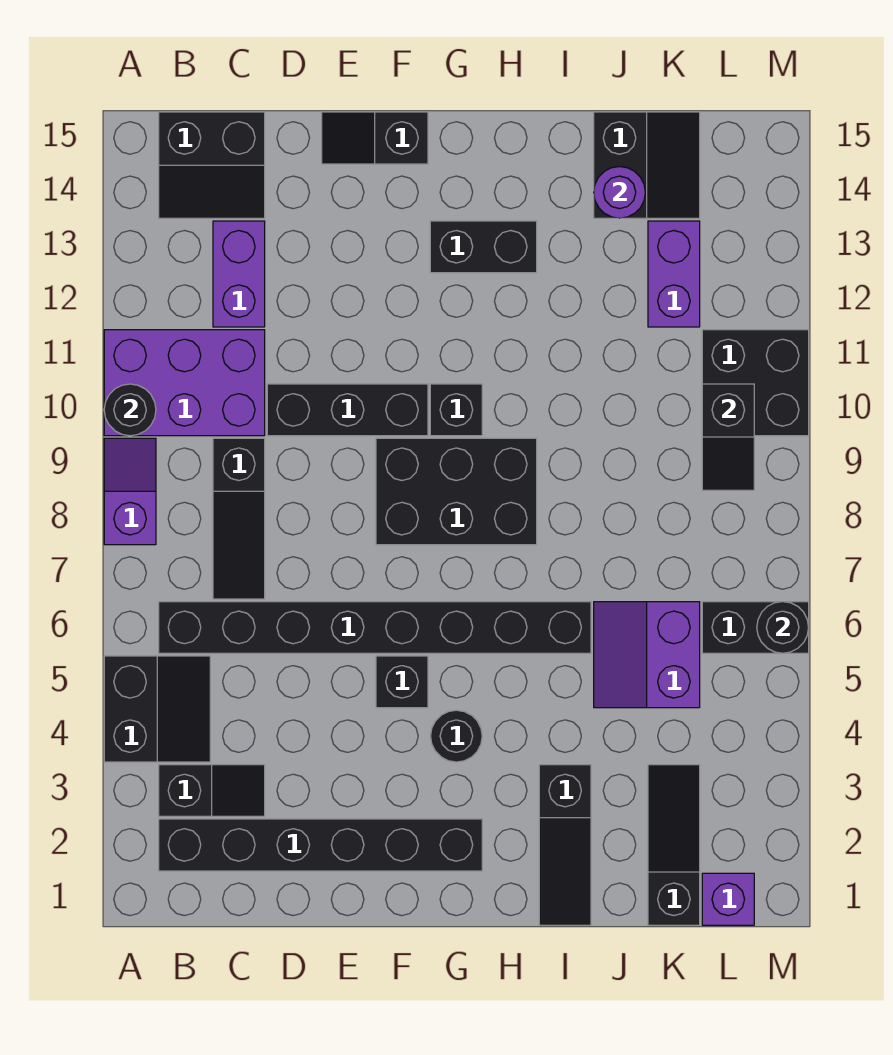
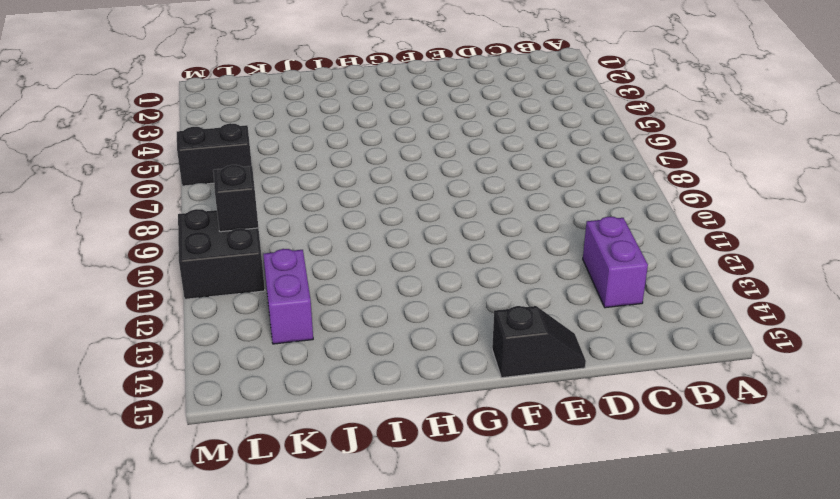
none -> black 2x2 slope [104,656,210,762]
none -> purple 1x2 slope [104,438,156,545]
none -> purple 2x3 brick [104,330,265,436]

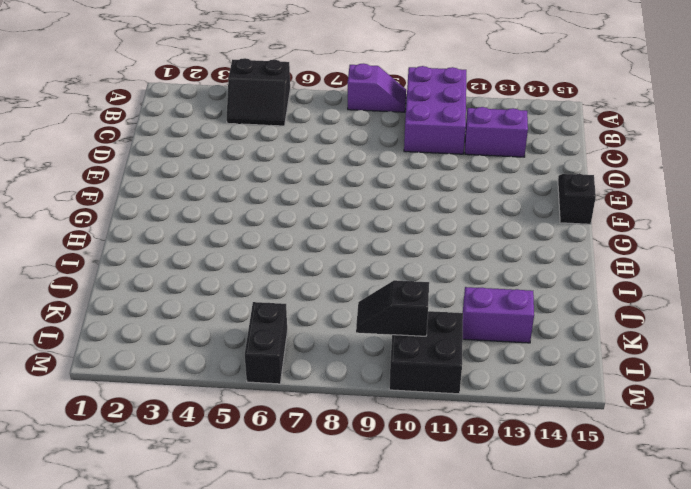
none -> black 1x6 brick [159,819,482,871]
none -> black 1x2 slope [159,765,265,816]
none -> black 1x8 brick [159,602,591,653]

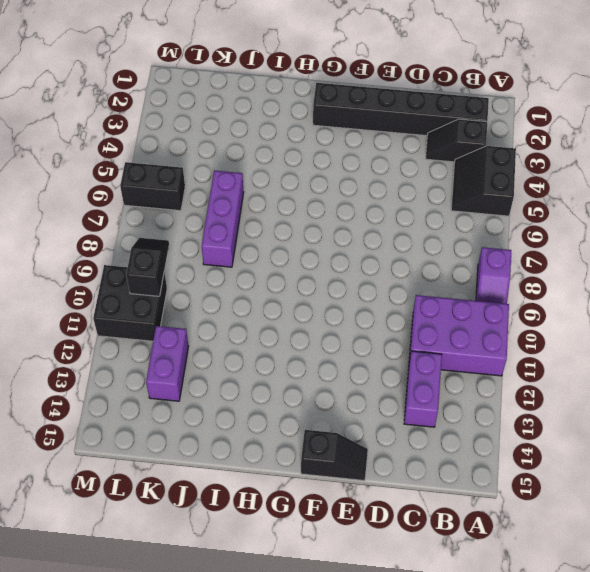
purple 1x3 brick [202,170,244,267] -> purple 2x2 slope [594,602,700,708]
none -> black 1x8 brick [159,602,591,653]
none -> black 2x2 slope [159,112,265,218]
none -> black 1x3 slope [213,438,265,599]

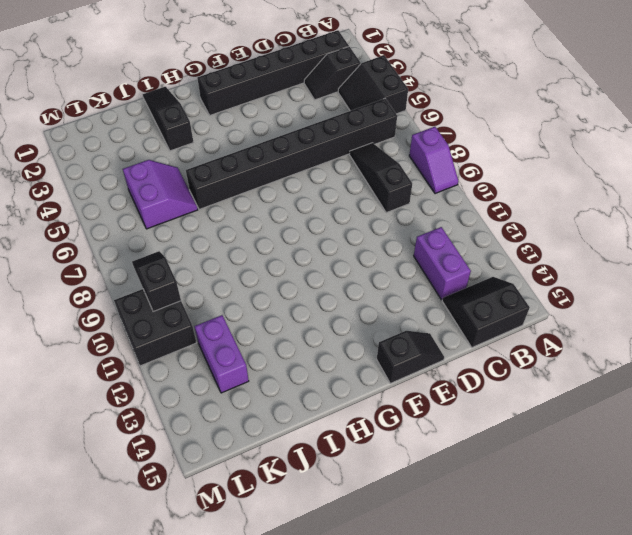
none -> purple 2x3 brick [104,330,265,436]
none -> black 1x3 brick [267,384,428,436]
none -> black 1x1 brick [376,656,428,708]

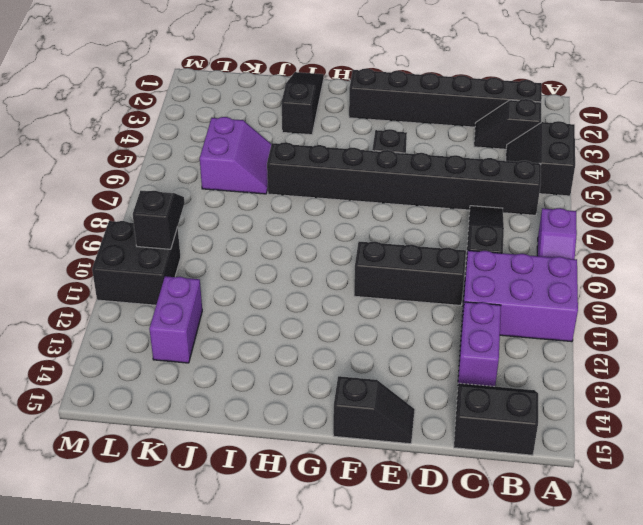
none -> black 2x3 brick [376,438,537,545]
none -> black 1x1 round brick [431,710,482,762]
none -> black 1x1 brick [430,384,482,436]

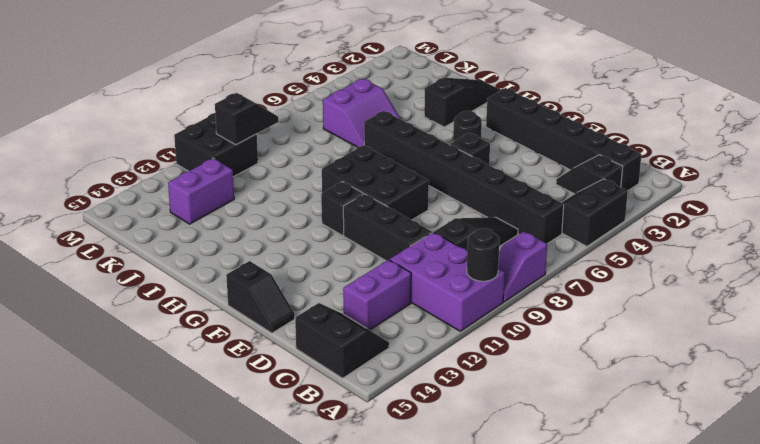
none -> black 1x2 brick [430,221,537,273]
none -> black 2x2 slope [594,112,700,218]
none -> black 1x3 slope [648,765,700,925]

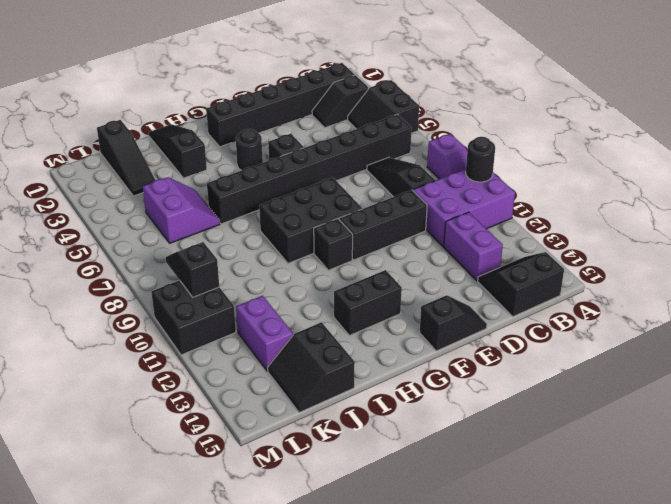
none -> purple 1x1 brick [702,873,754,925]
none -> black 1x2 brick [702,602,809,653]
none -> purple 1x1 round brick [594,167,645,218]

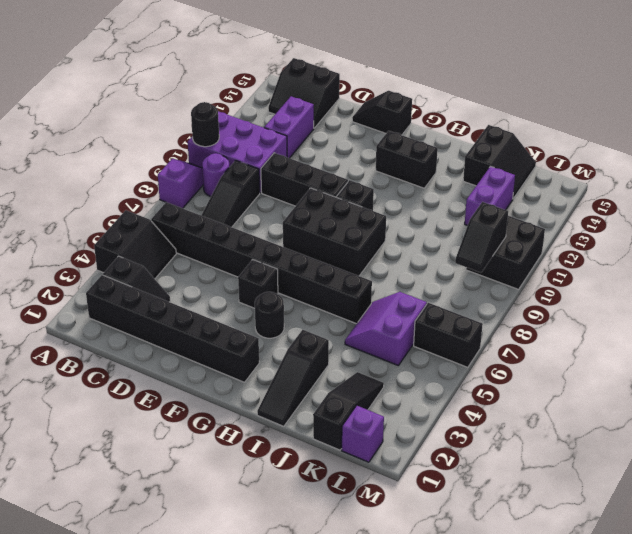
purple 1x1 round brick [202,153,229,197] -> purple 1x1 round brick moved to [594,167,645,218]
none -> black 1x1 round brick [757,602,809,653]

